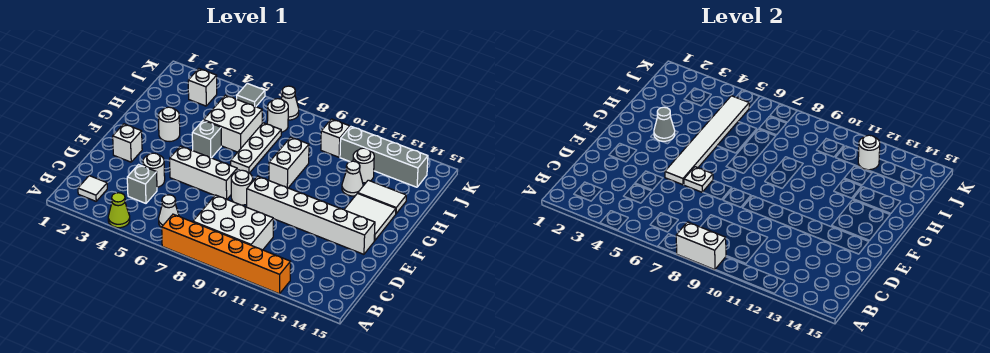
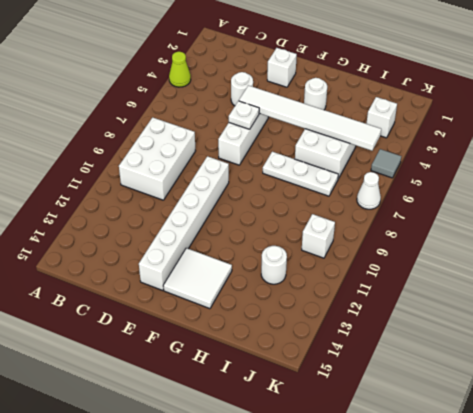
none -> orange 1x6 brick [162,214,291,294]
none -> white 1x1 tile [78,176,107,201]
none -> white 1x1 cone [159,195,179,228]
none -> grey 1x1 brick [127,165,157,203]

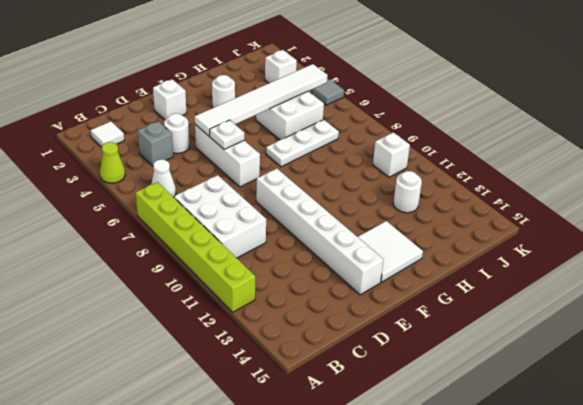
lime 1x6 brick [136,182,255,312] -> orange 1x6 brick [162,214,291,294]
none -> white 1x1 round brick [231,170,253,205]
none -> grey 1x1 brick [192,120,221,158]
none -> white 1x2 brick [269,137,309,188]
none -> white 1x1 cone [342,161,363,196]

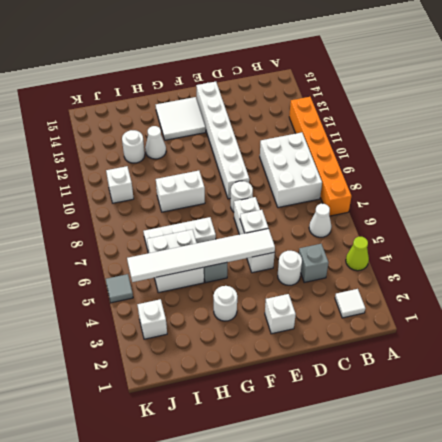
none -> white 1x2 tile [358,180,406,214]
none -> white 1x1 round brick [267,99,288,132]
none -> grey 1x4 brick [340,127,428,187]
none -> white 1x1 cone [281,86,299,120]

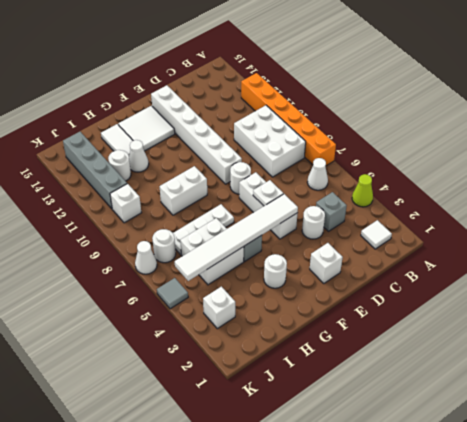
none -> white 1x2 brick [676,222,726,270]
none -> grey 1x1 cone [654,107,675,142]
none -> white 1x1 round brick [858,135,880,170]

